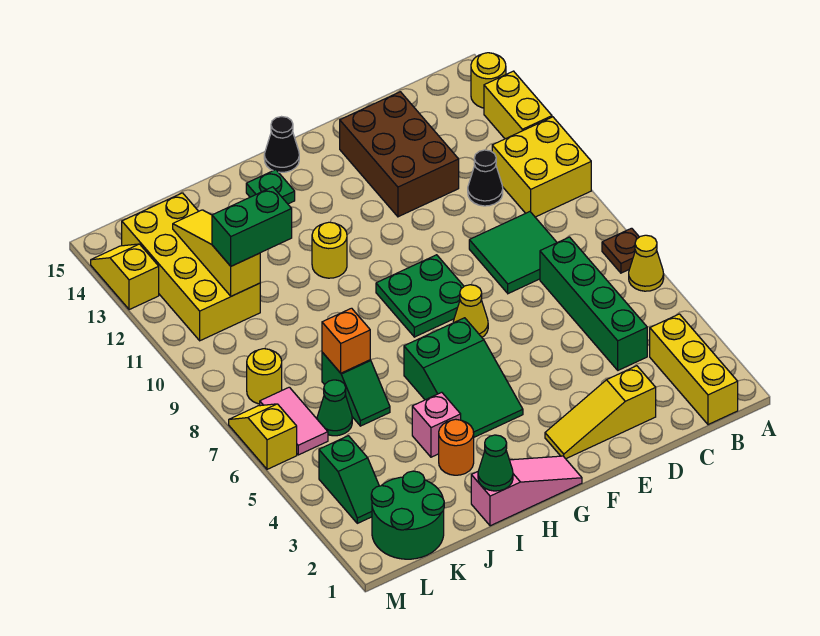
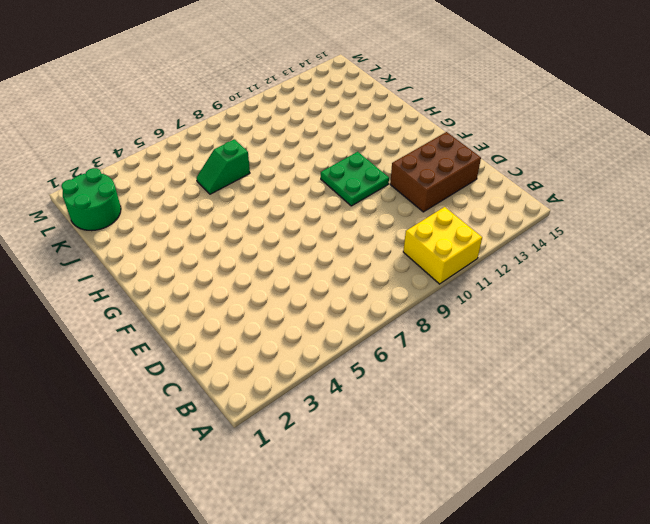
green 2x2 plate [321,152,389,206] -> green 2x2 plate moved to [376,255,464,337]
none -> yellow 1x1 cone [629,235,664,291]
none -> brown 1x1 plate [602,228,639,273]
none -> yellow 1x2 brick [484,71,552,139]
none -> yellow 1x1 round brick [471,53,506,108]

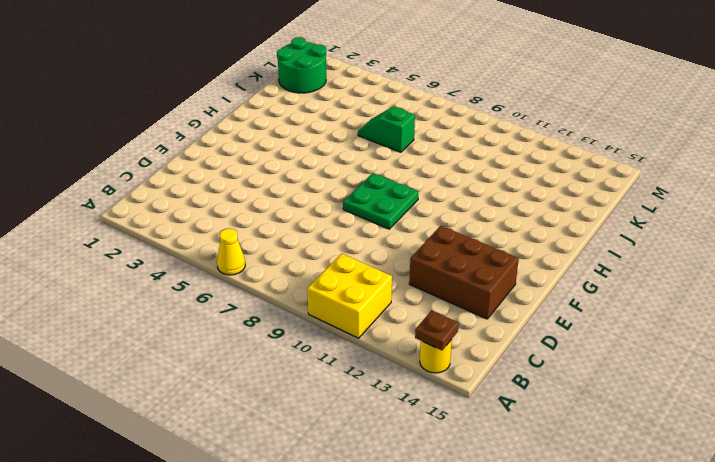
brown 1x1 plate [415,311,459,350] -> brown 1x1 plate moved to [602,228,639,273]
none -> yellow 1x2 brick [484,71,552,139]
none -> yellow 1x3 brick [650,314,738,425]
none -> green 1x4 brick [540,237,647,370]
none -> green 2x2 tile [469,212,557,294]

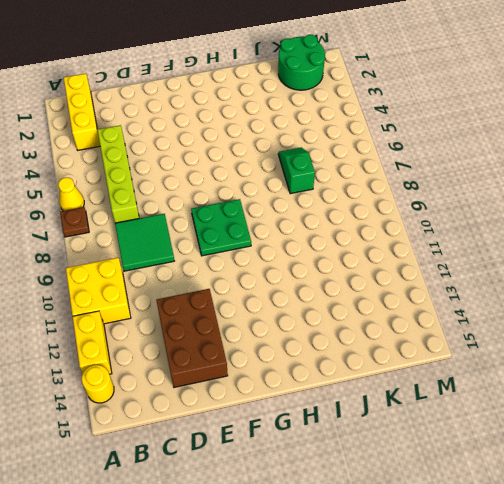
lime 1x4 brick [97,125,139,223] -> green 1x4 brick [540,237,647,370]
none -> black 1x1 cone [468,150,503,206]
none -> yellow 1x3 slope [545,366,656,459]
none -> yellow 1x1 cone [453,285,488,337]
none -> pink 1x3 slope [471,456,582,526]

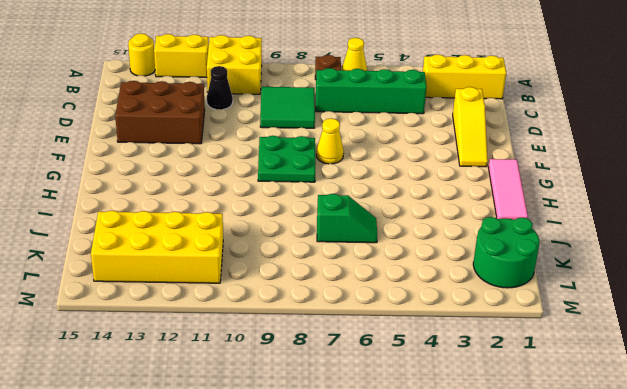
pink 1x3 tile [488,159,528,220] -> pink 1x3 slope [471,456,582,526]
none -> green 2x3 slope [404,318,523,437]
none -> black 1x1 cone [264,117,299,172]
none -> yellow 1x1 round brick [312,222,347,278]
none -> green 1x1 plate [246,170,295,204]

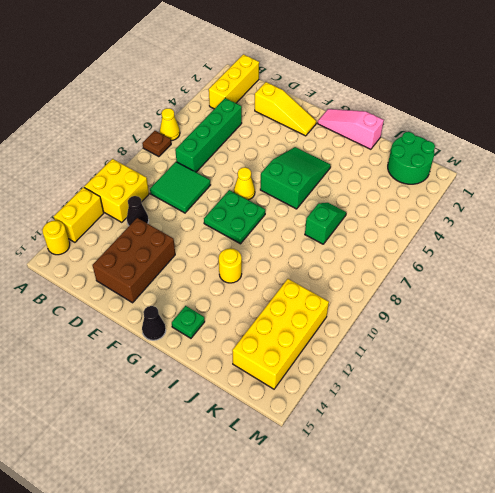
none -> orange 1x1 round brick [439,419,474,475]
none -> pink 1x1 brick [412,392,461,457]
none -> green 1x1 cone [317,380,352,436]
none -> green 1x2 slope [319,436,379,523]

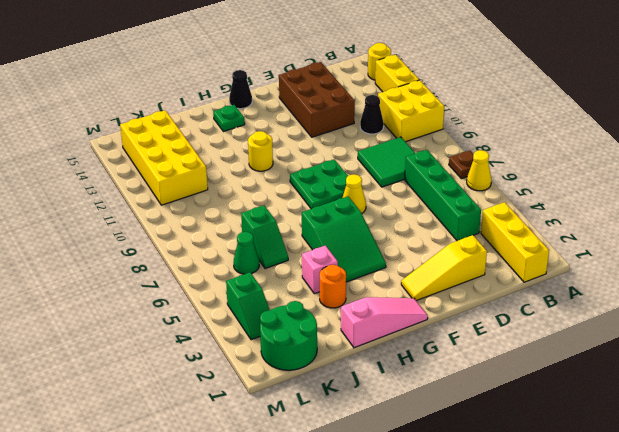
none -> pink 1x2 tile [260,387,328,455]
none -> yellow 1x1 round brick [247,349,282,404]
none -> yellow 1x2 slope [229,404,297,469]
none -> yellow 1x2 slope [91,244,159,310]

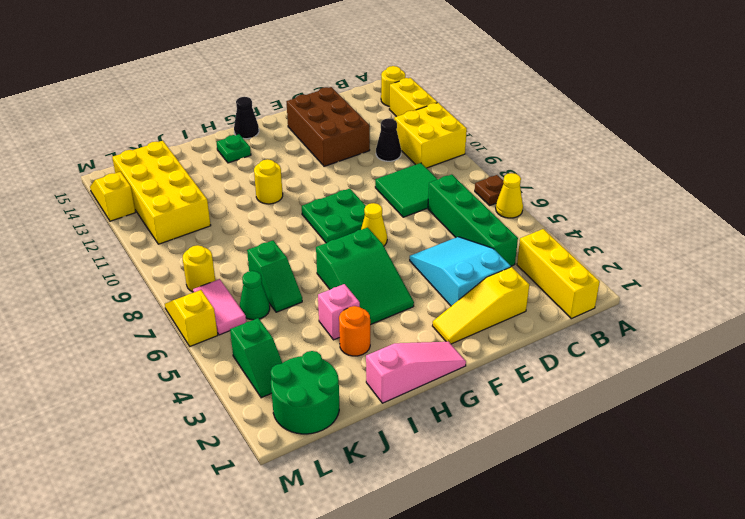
cyan 2x3 slope [410,237,511,306] -> none
none -> green 1x1 cone [478,435,513,491]
none -> orange 1x1 brick [322,308,370,373]
none -> yellow 1x3 slope [173,210,260,296]
none -> green 1x2 brick [212,187,292,266]

